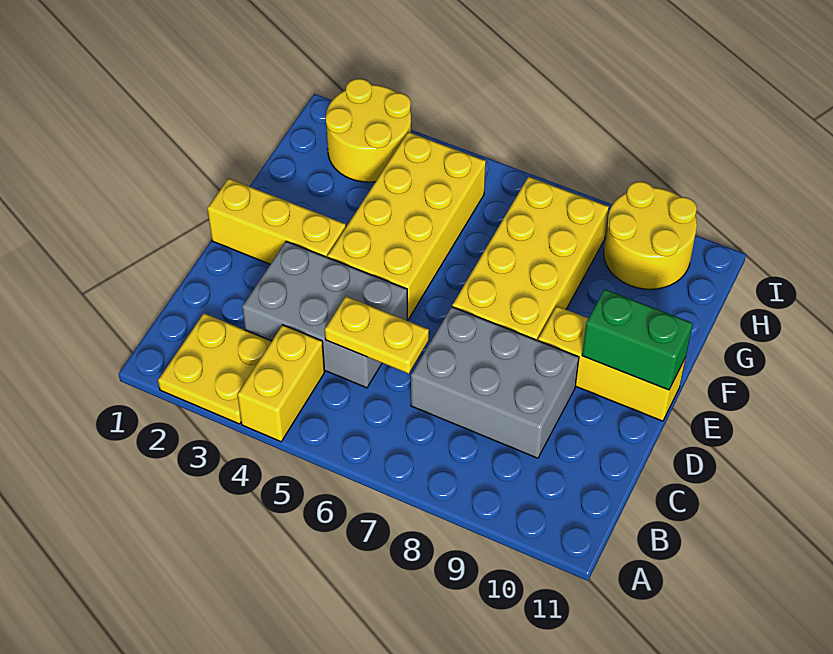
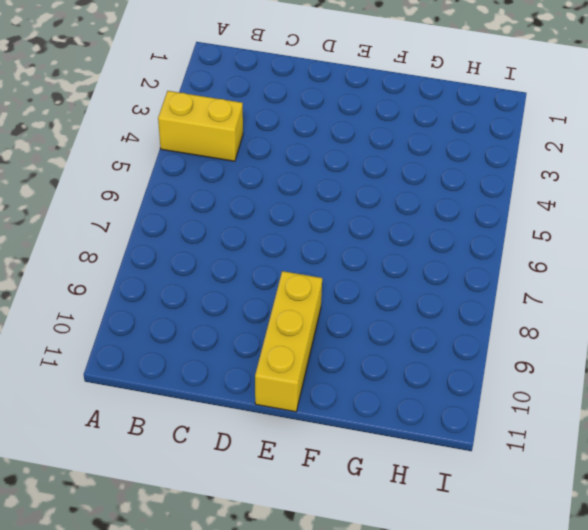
none -> yellow 2x2 plate [158,313,272,424]
none -> grey 2x3 brick [242,241,407,388]
none -> grey 2x3 brick [411,307,579,458]

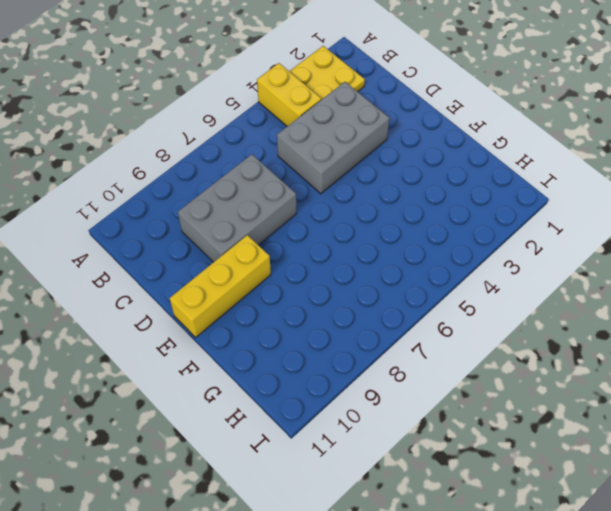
none -> yellow 1x3 brick [207,178,346,264]
none -> yellow 2x4 brick [328,132,486,319]
none -> yellow 2x4 brick [452,177,609,341]

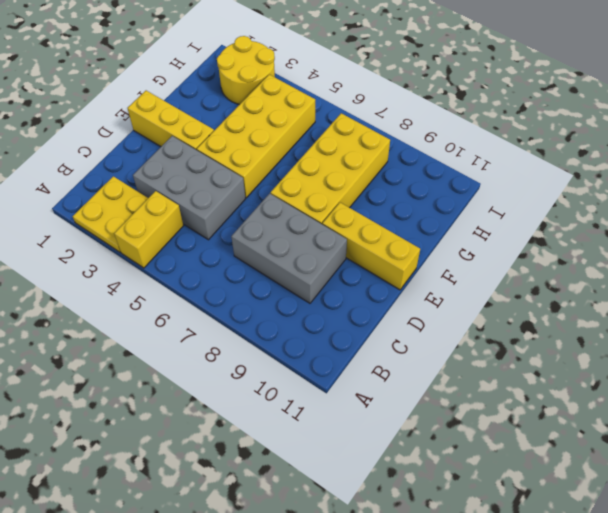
none -> yellow 2x2 round brick [604,182,697,289]
none -> yellow 1x2 plate [325,296,429,374]
none -> green 1x2 brick [582,289,693,390]

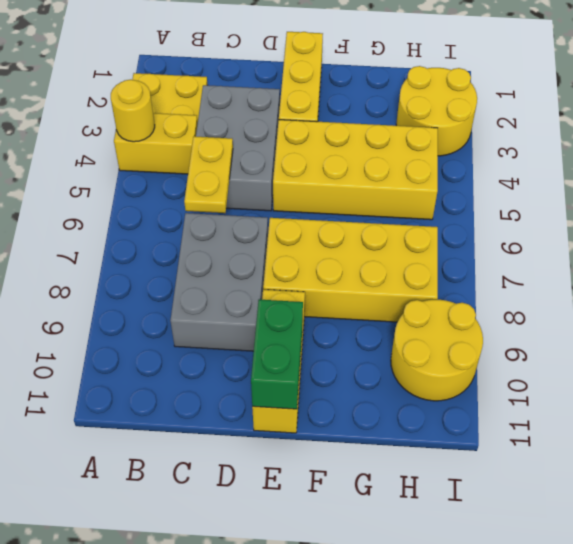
yellow 1x1 round brick [111,80,155,142] -> none

